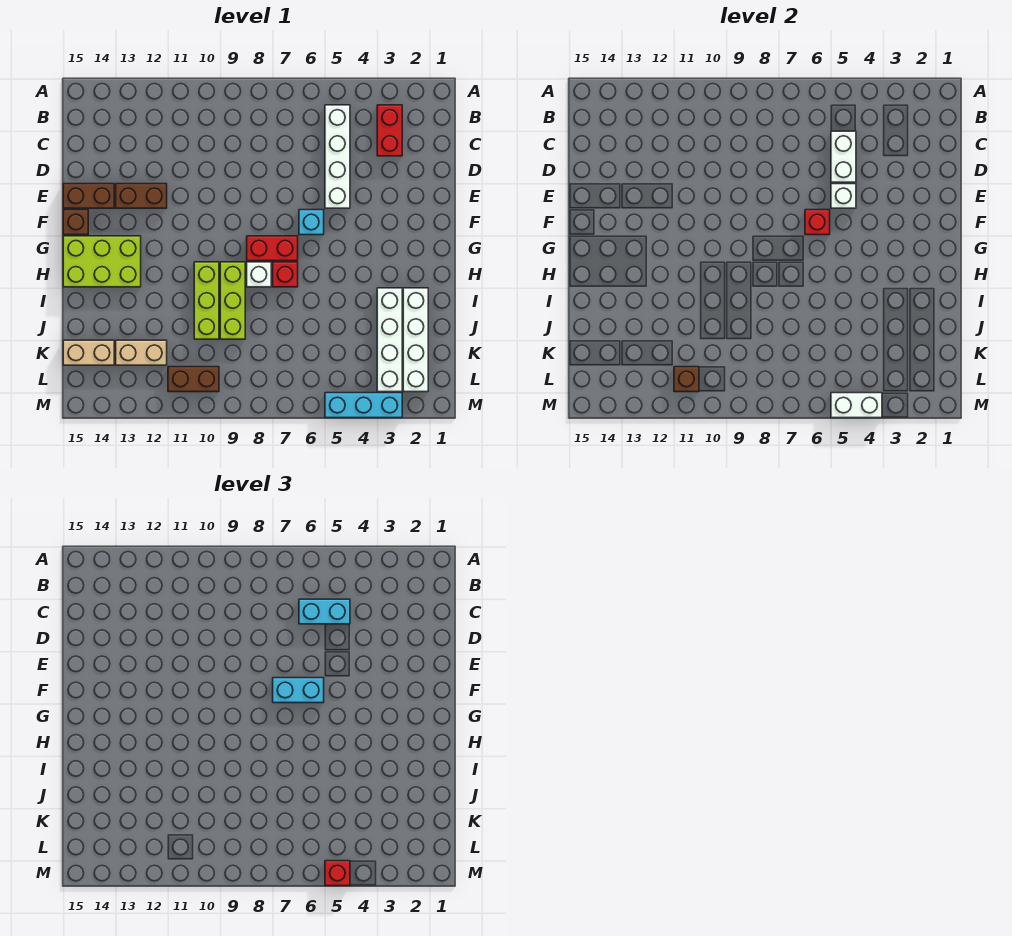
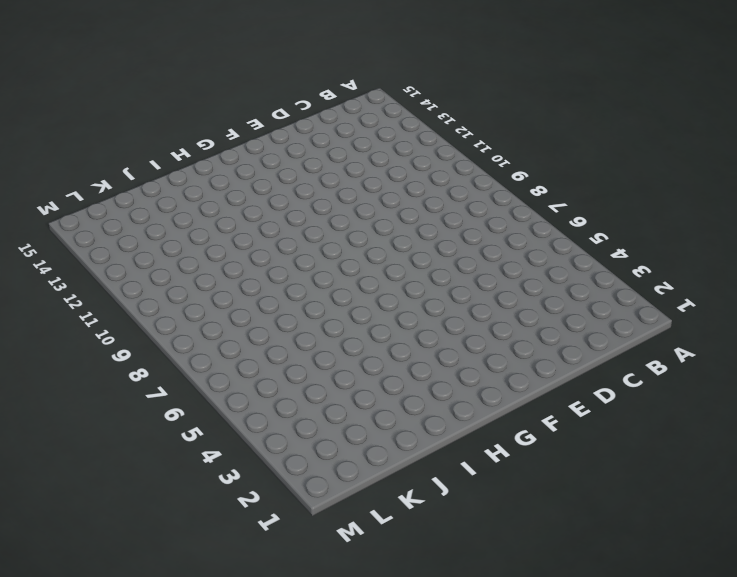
none -> red 1x2 brick [377,105,402,156]
none -> white 1x4 brick [325,105,350,208]
none -> brown 1x2 brick [116,184,167,208]

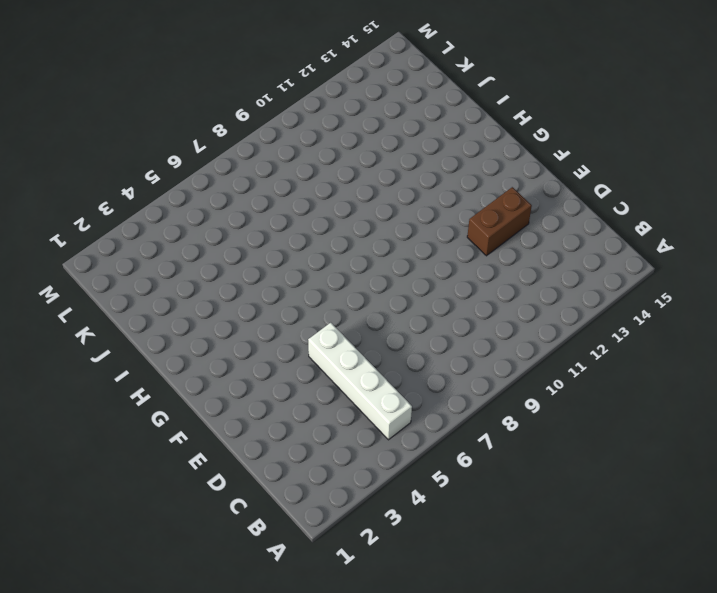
none -> red 1x2 brick [377,105,402,156]
none -> brown 1x2 brick [63,184,114,208]
none -> cyan 1x1 brick [299,210,324,235]

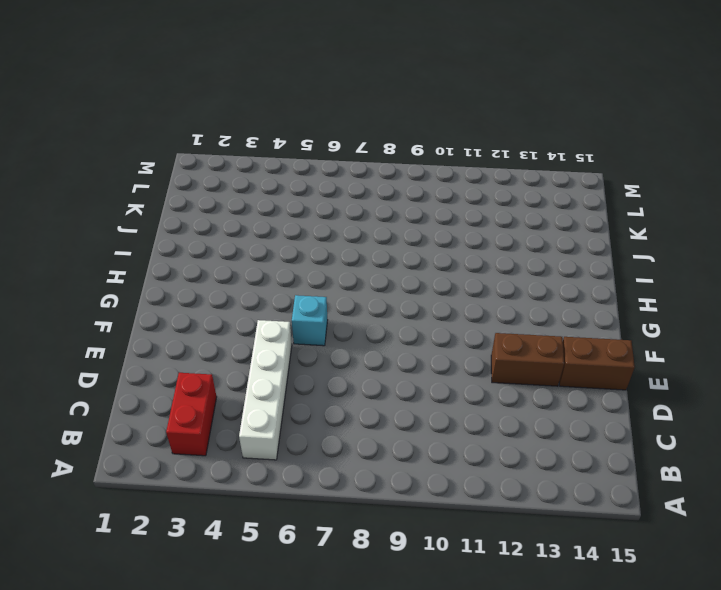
none -> brown 1x1 brick [63,210,88,235]
none -> red 1x2 brick [247,236,298,261]
none -> lime 2x3 brick [63,236,141,287]

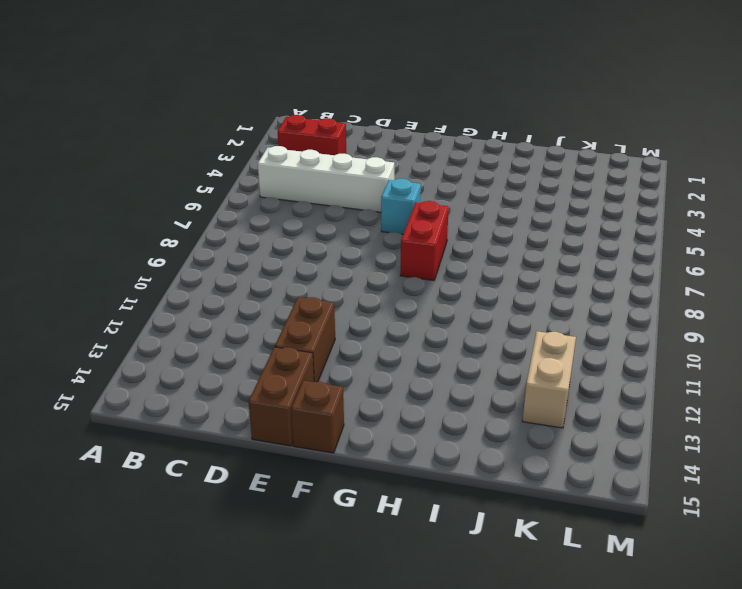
none -> lime 2x3 brick [63,236,141,287]
none -> red 1x1 brick [273,262,298,287]
none -> white 1x1 brick [247,262,271,287]

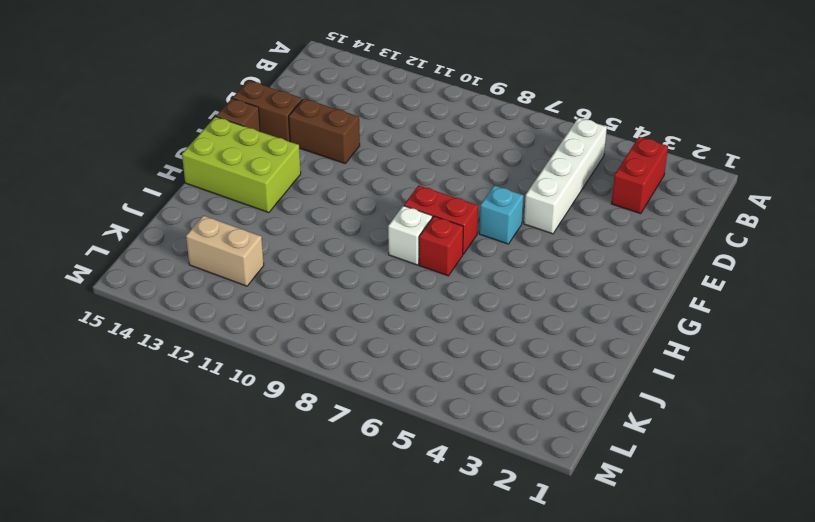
none -> lime 1x3 brick [220,262,245,339]
none -> lime 1x3 brick [194,262,219,339]
none -> white 1x4 brick [403,288,428,392]

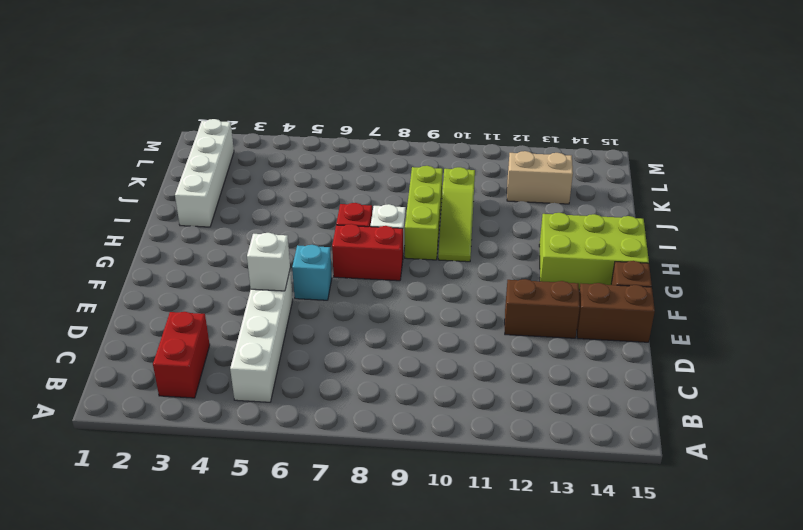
lime 1x3 slope [438,167,475,262] -> lime 1x3 brick [194,262,219,339]
none -> white 1x4 brick [377,288,402,392]
none -> tan 1x2 brick [63,340,114,365]
none -> brown 1x2 brick [168,367,219,392]

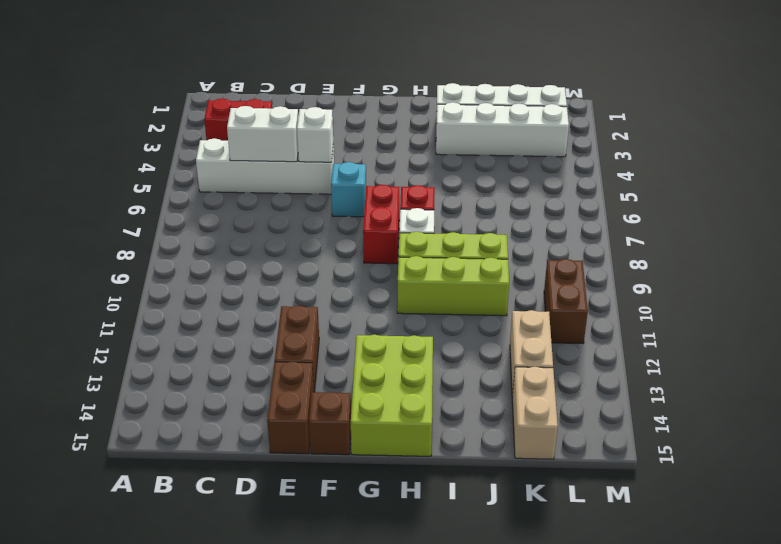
none -> cyan 1x3 brick [325,393,402,418]
none -> red 1x1 brick [805,210,830,235]
none -> brown 1x1 brick [674,367,699,392]

